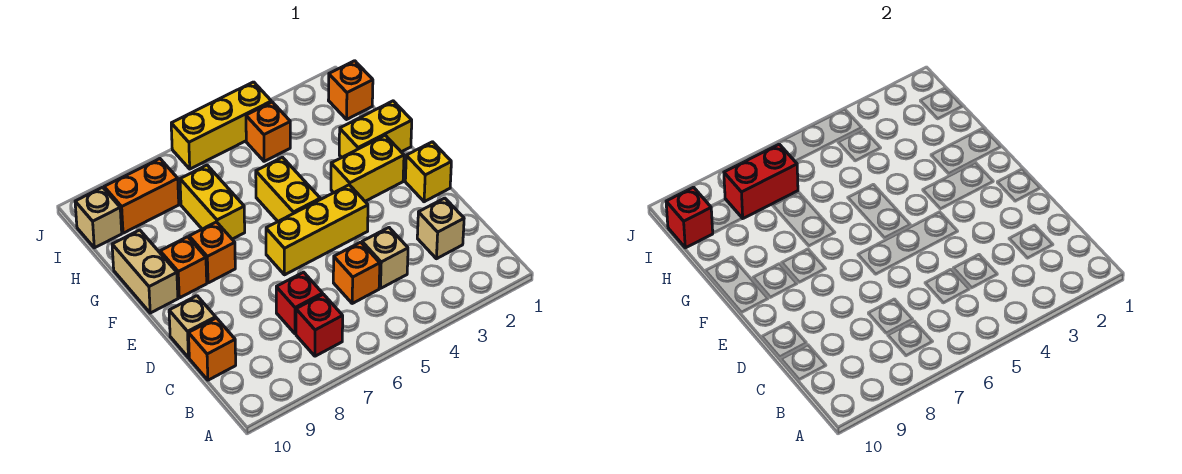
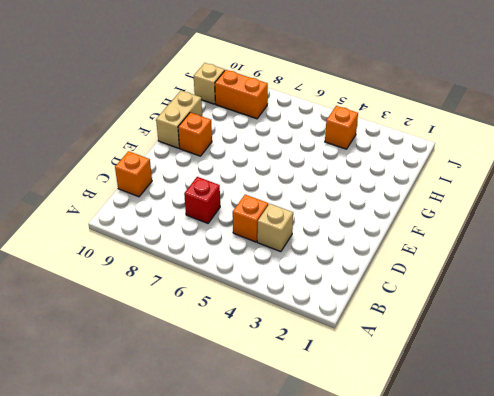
none -> red 1x1 brick [296,294,343,356]
none -> tan 1x1 brick [417,198,464,259]
none -> tan 1x1 brick [169,296,216,358]

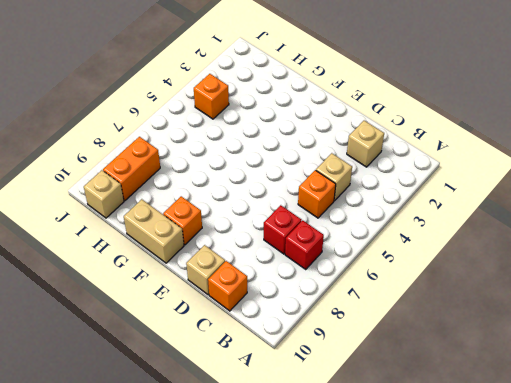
none -> yellow 1x1 brick [405,142,451,202]
none -> yellow 1x3 brick [266,185,368,275]
none -> yellow 1x2 brick [331,135,404,201]

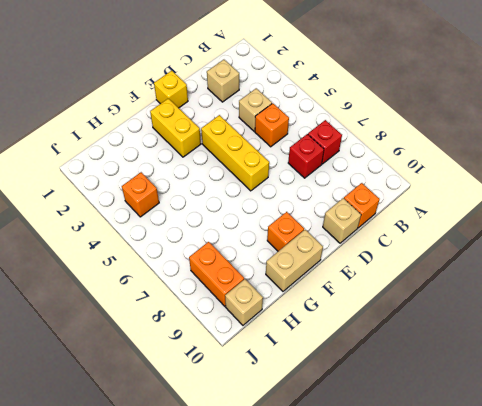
none -> yellow 1x2 brick [256,157,320,221]
none -> orange 1x1 brick [189,222,235,283]
none -> yellow 1x2 brick [339,101,412,157]

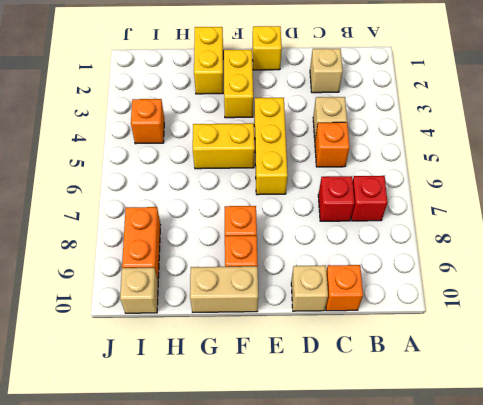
none -> yellow 1x2 brick [180,165,245,239]
none -> orange 1x1 brick [328,61,373,119]
none -> yellow 1x3 brick [171,82,271,169]

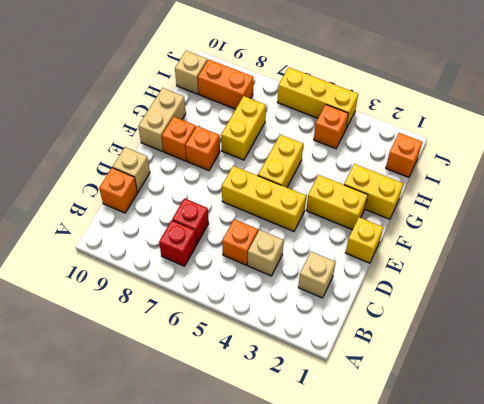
none -> red 1x2 brick [724,144,798,218]
none -> red 1x1 brick [666,187,713,248]

